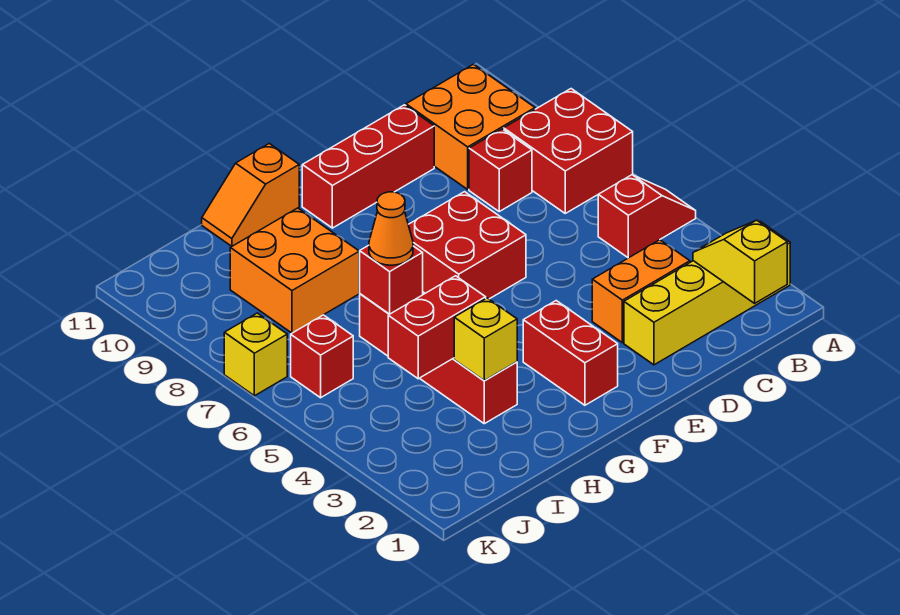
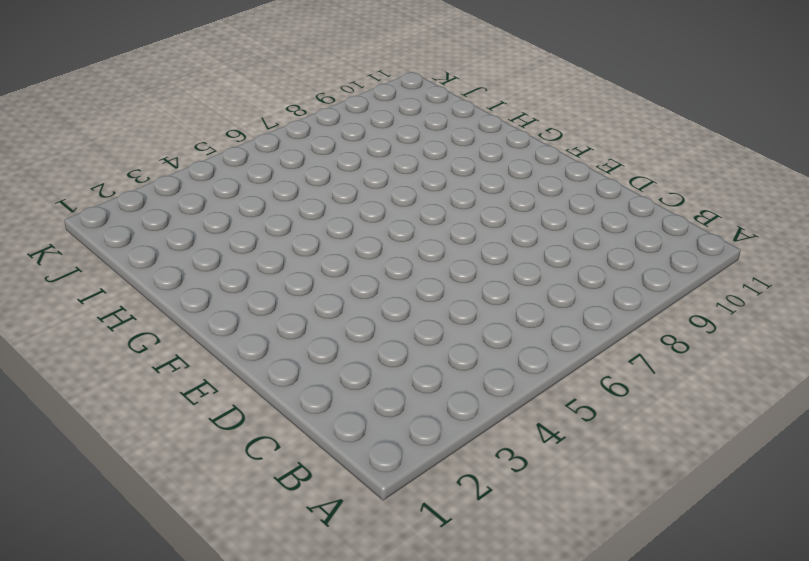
none -> yellow 1x4 brick [624,221,790,365]
none -> red 1x2 slope [598,175,696,258]
none -> red 2x2 brick [504,89,633,213]

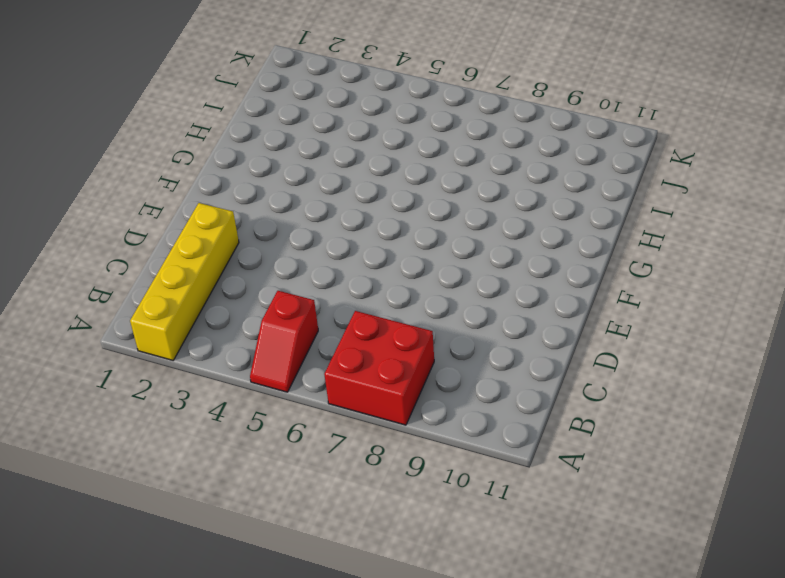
none -> orange 2x2 brick [406,64,535,189]
none -> orange 1x2 brick [592,240,690,343]
none -> red 1x1 brick [469,129,532,211]

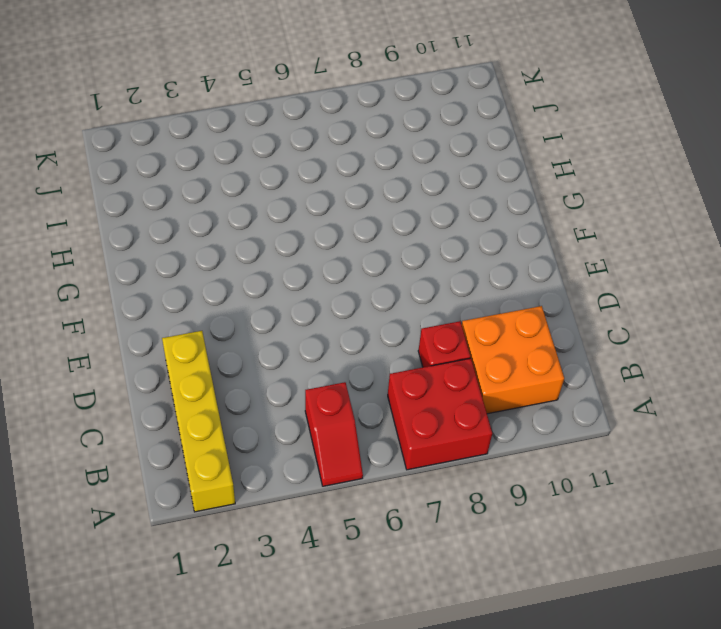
none -> orange 1x2 brick [592,240,690,343]
none -> red 1x3 brick [302,105,434,228]
none -> red 2x2 brick [408,192,526,299]

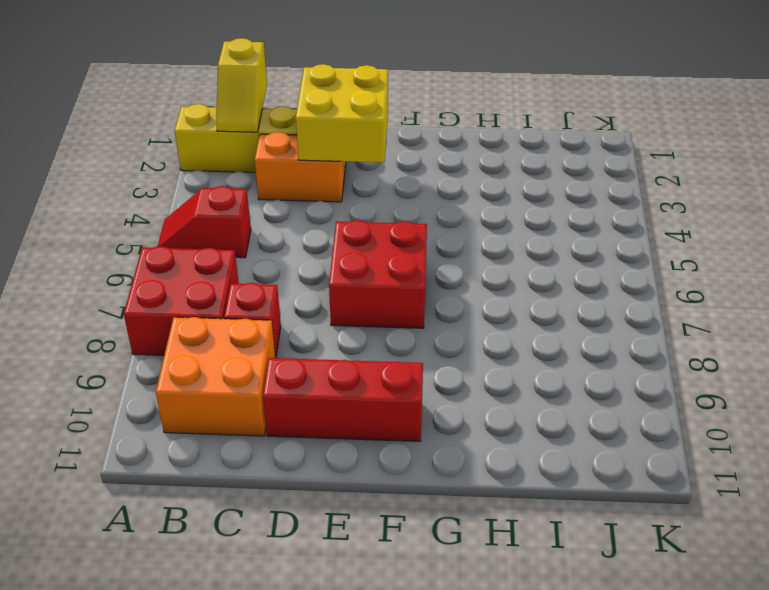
yellow 2x2 brick [296,64,388,163] -> none
none -> red 1x2 brick [523,301,618,405]
none -> orange 1x2 slope [202,144,299,246]
none -> red 1x4 brick [360,294,517,424]

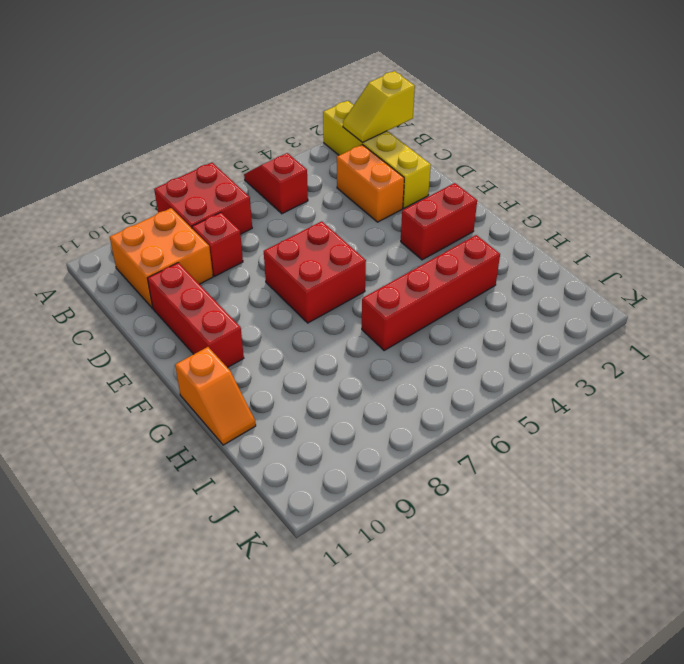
none -> orange 2x2 brick [230,208,359,333]
none -> red 1x1 brick [291,315,353,398]
none -> yellow 1x1 brick [224,313,287,396]

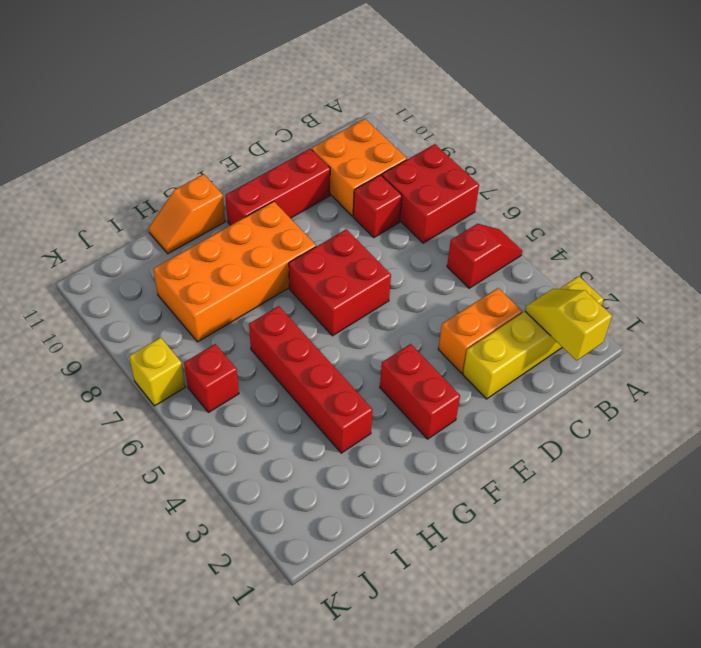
orange 2x4 brick [153,201,316,342] -> orange 2x2 brick [230,208,359,333]
none -> yellow 1x1 brick [454,298,517,381]
none -> red 1x2 brick [388,276,486,379]
none -> red 1x1 brick [359,245,423,314]

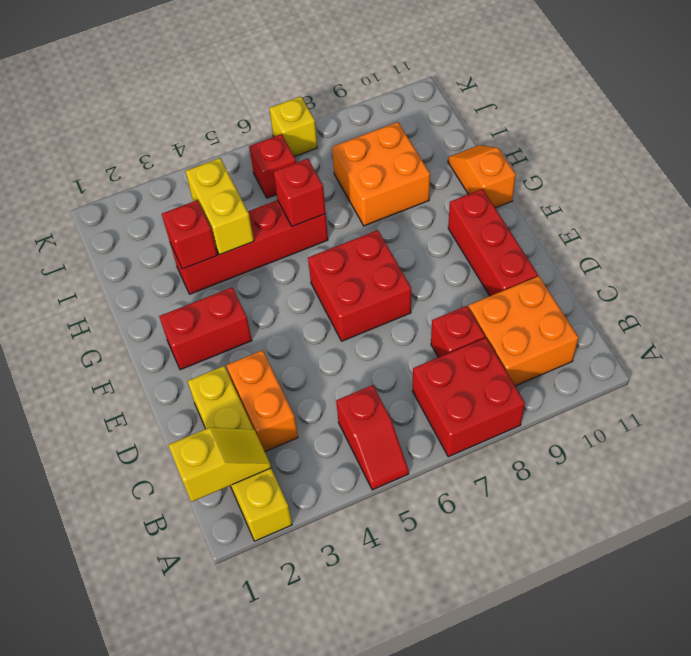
red 1x1 brick [162,200,217,269] -> yellow 1x1 brick [454,298,517,381]
yellow 1x2 brick [186,158,254,255] -> red 1x2 brick [388,276,486,379]
none -> orange 1x1 cone [369,192,413,265]

